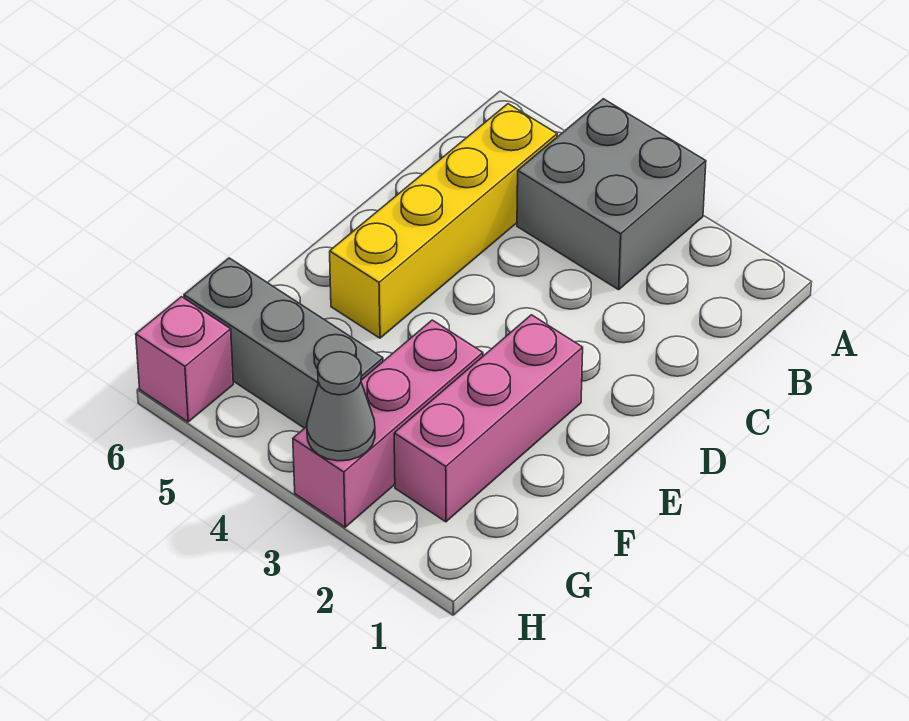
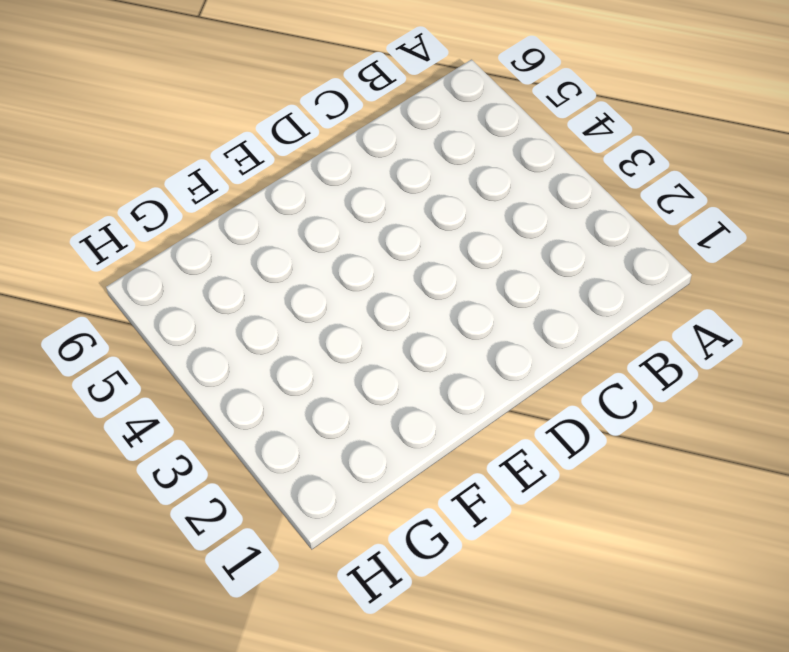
none -> grey 2x2 brick [517,99,706,290]
none -> yellow 1x4 brick [330,104,557,338]

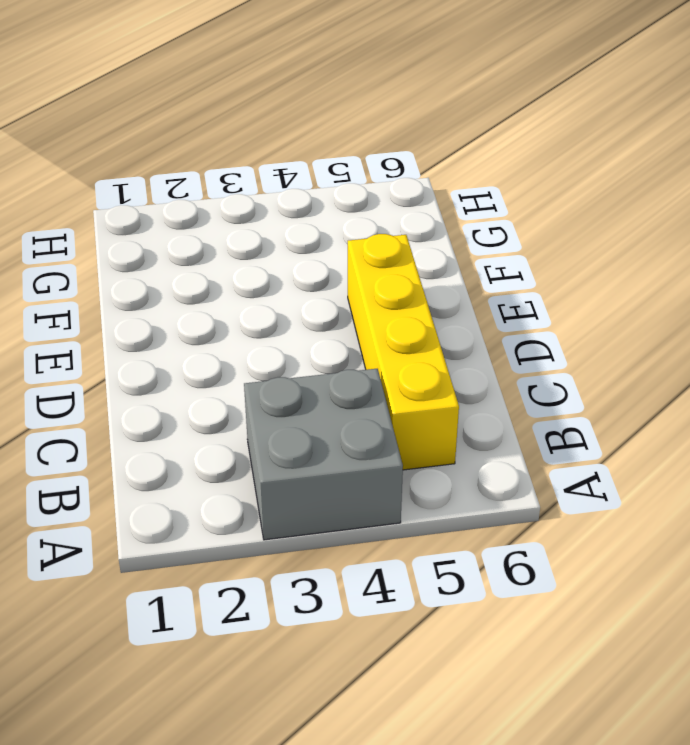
none -> pink 1x3 brick [394,315,583,522]
none -> pink 1x3 brick [293,320,483,527]

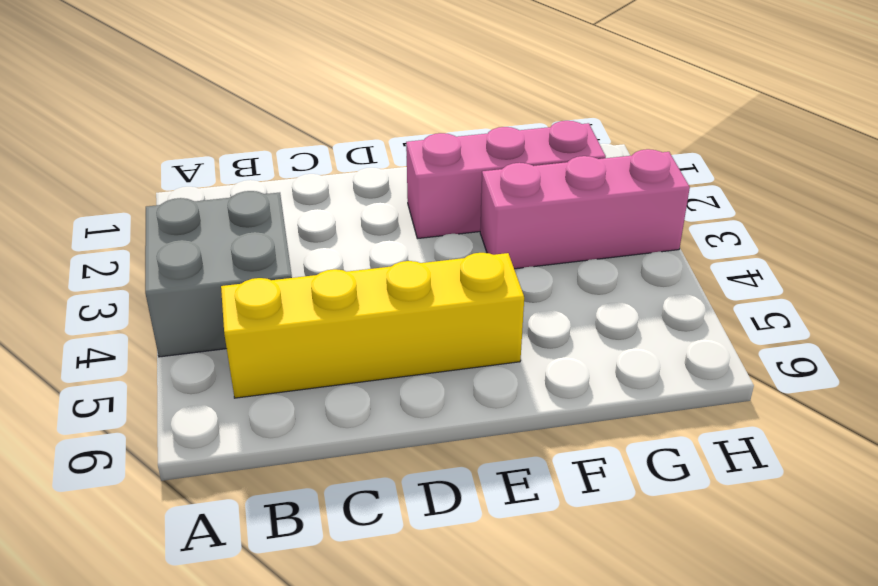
none -> grey 1x3 brick [184,258,383,428]
none -> pink 1x1 brick [136,297,233,422]

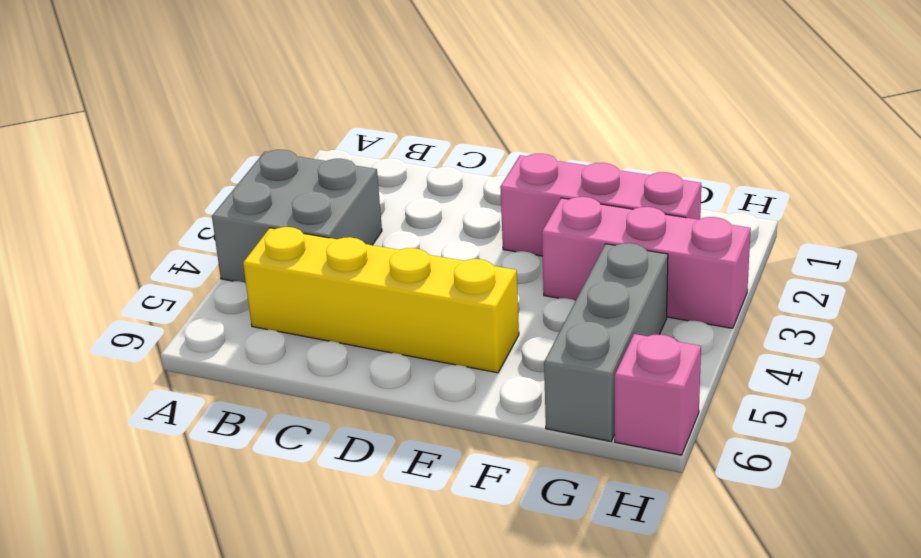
none -> grey 1x1 cone [307,352,375,461]

